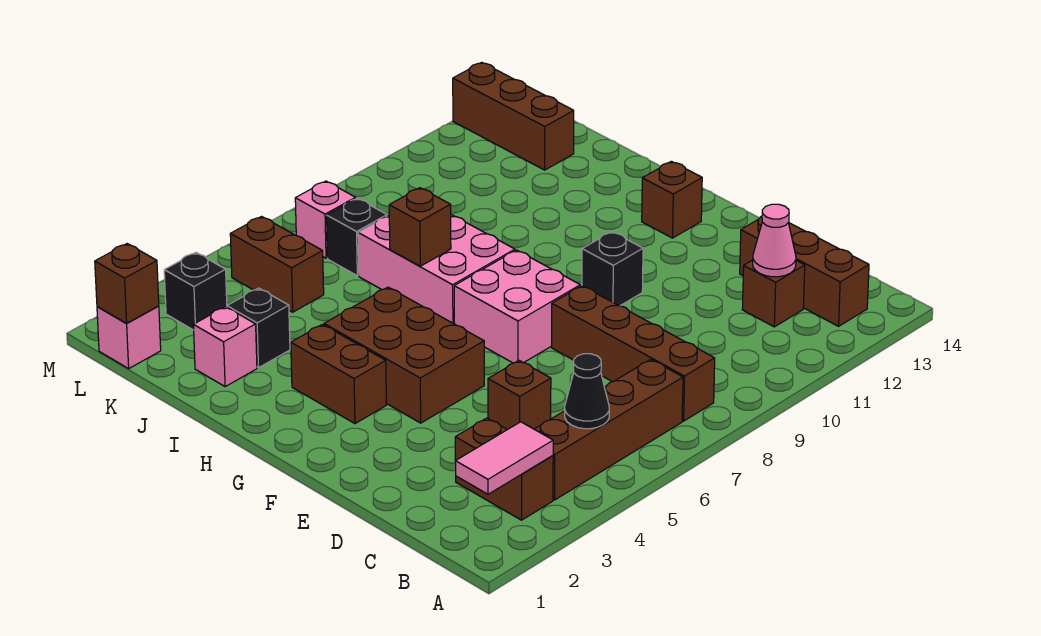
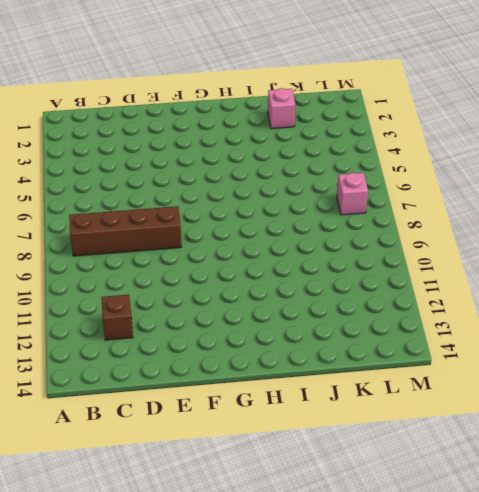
none -> brown 1x2 brick [455,418,553,520]
none -> brown 1x4 brick [534,359,683,500]
none -> brown 1x3 brick [740,216,869,326]

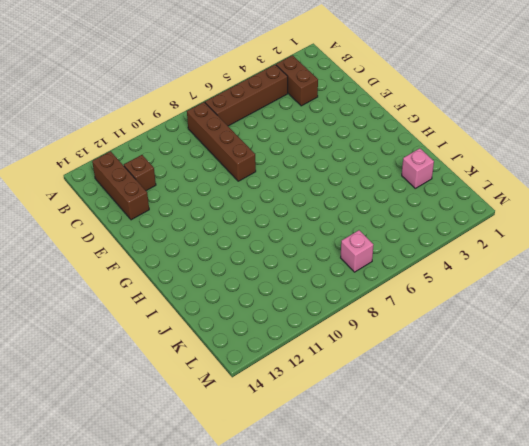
none -> brown 1x1 brick [488,361,551,430]
none -> brown 2x3 brick [324,287,484,423]
none -> pink 2x2 brick [454,250,580,363]

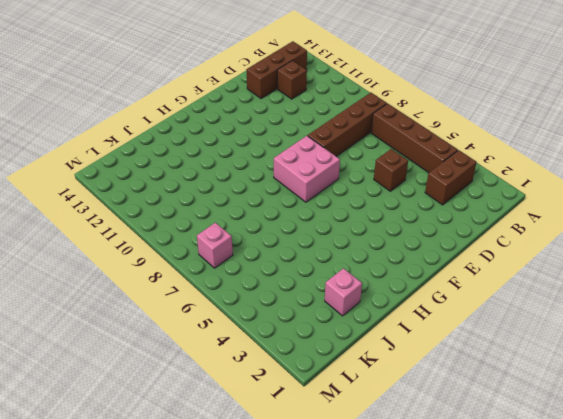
none -> brown 2x3 brick [324,287,484,423]
none -> black 1x1 brick [582,232,643,306]
none -> brown 1x2 brick [291,324,386,424]

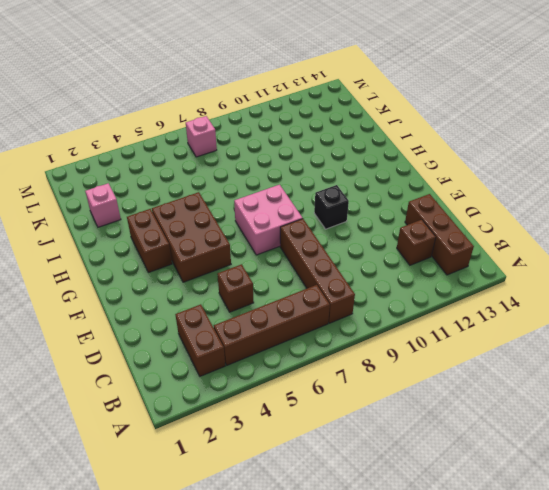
none -> brown 1x1 brick [642,161,702,238]
none -> pink 2x3 brick [358,215,515,324]
none -> black 1x1 brick [227,288,290,368]

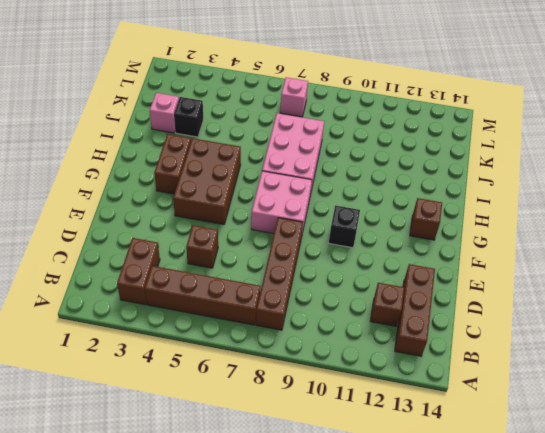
none -> brown 1x2 brick [230,217,324,312]
none -> black 1x1 brick [327,198,387,276]
none -> brown 1x3 brick [453,62,574,170]

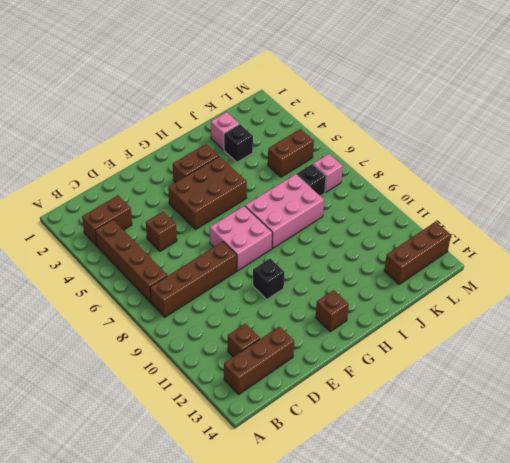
none -> pink 1x1 brick [97,306,161,369]
none -> black 1x1 brick [164,253,227,330]
none -> pink 1x2 tile [455,422,553,494]

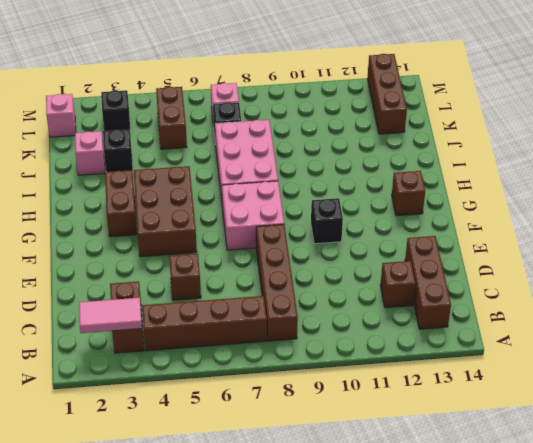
none -> black 1x1 cone [565,354,609,429]
none -> pink 1x1 cone [753,204,796,277]
none -> brown 1x1 brick [389,188,451,266]

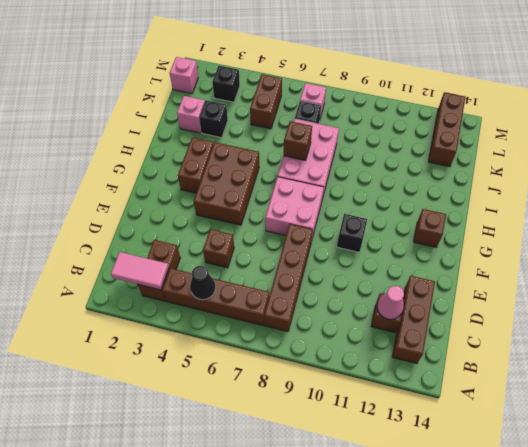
none -> brown 1x1 brick [95,244,159,323]

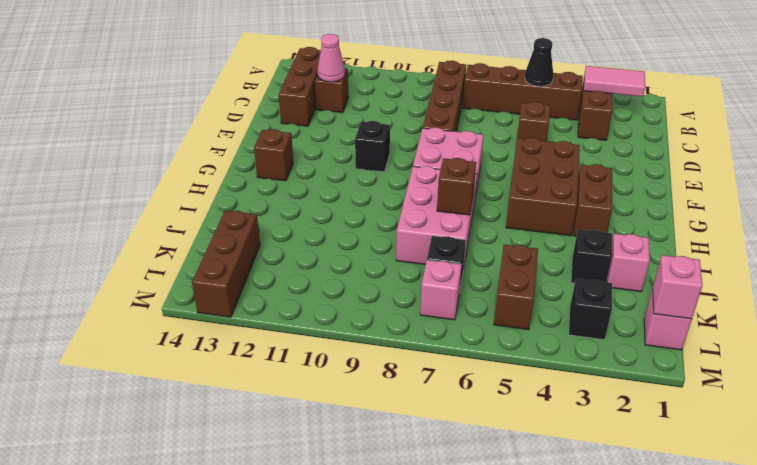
pink 1x1 brick [653,255,703,319] -> brown 1x1 brick [95,244,159,323]

